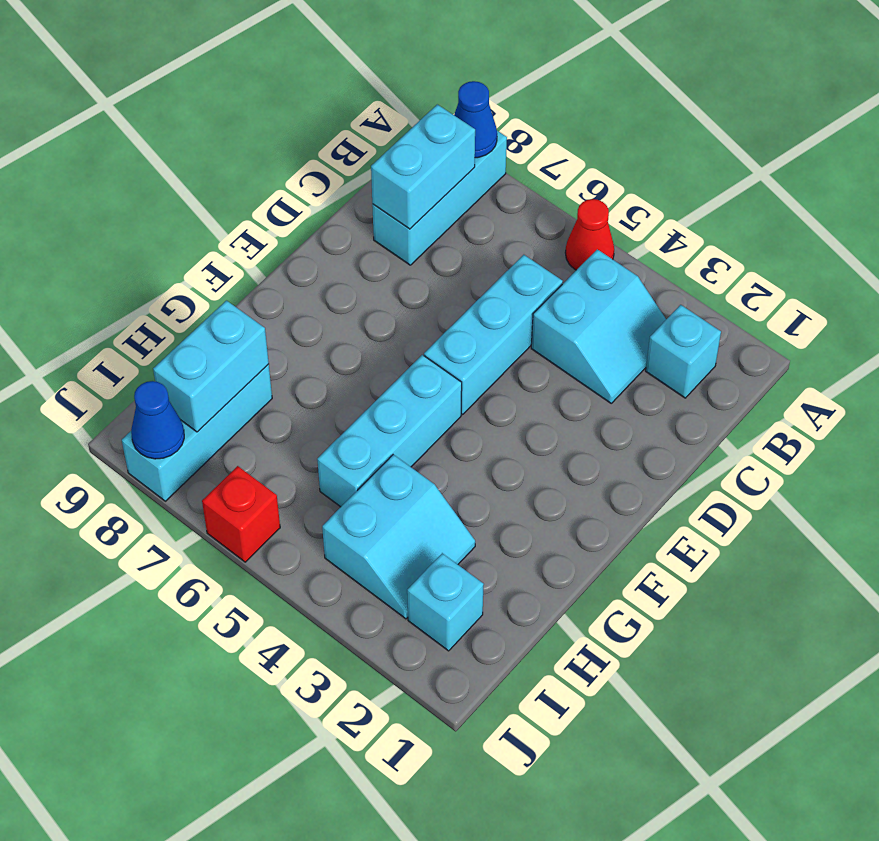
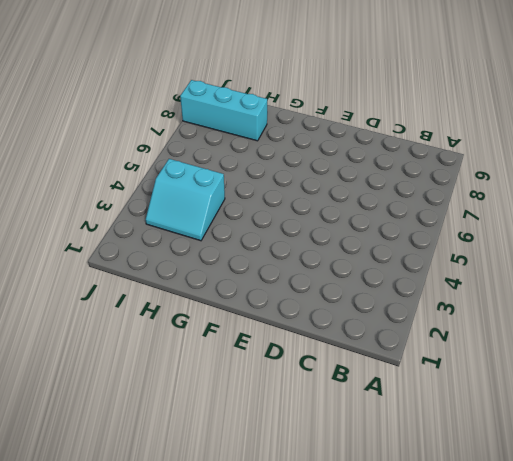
none -> red 1x1 cone [565,199,614,270]
none -> cyan 1x3 brick [372,131,507,265]
none -> cyan 1x1 brick [646,305,721,398]

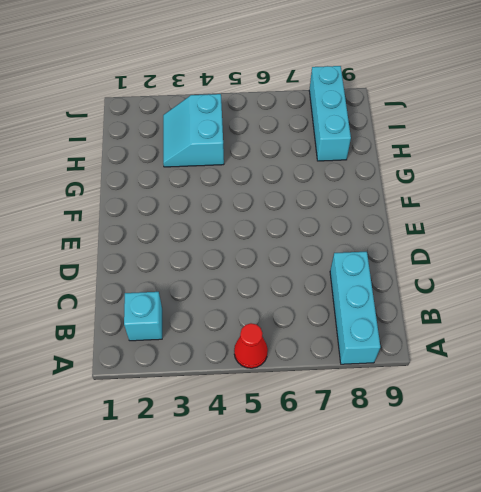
none -> cyan 2x2 slope [531,249,666,403]
none -> cyan 1x3 brick [424,255,563,414]
none -> cyan 1x3 brick [317,355,462,507]

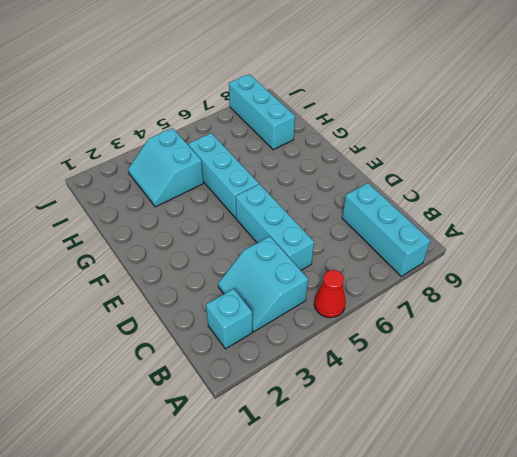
none -> cyan 1x1 brick [407,553,484,651]
none -> red 1x1 brick [202,466,280,562]
none -> blue 1x1 cone [454,81,497,158]

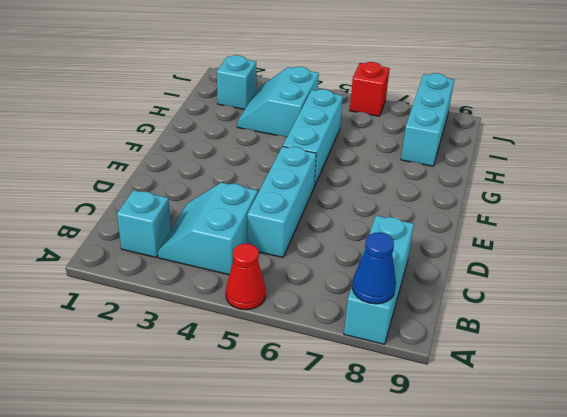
none -> cyan 1x2 brick [371,104,475,229]
none -> cyan 1x2 brick [153,301,269,432]
none -> blue 1x1 cone [131,381,184,459]

